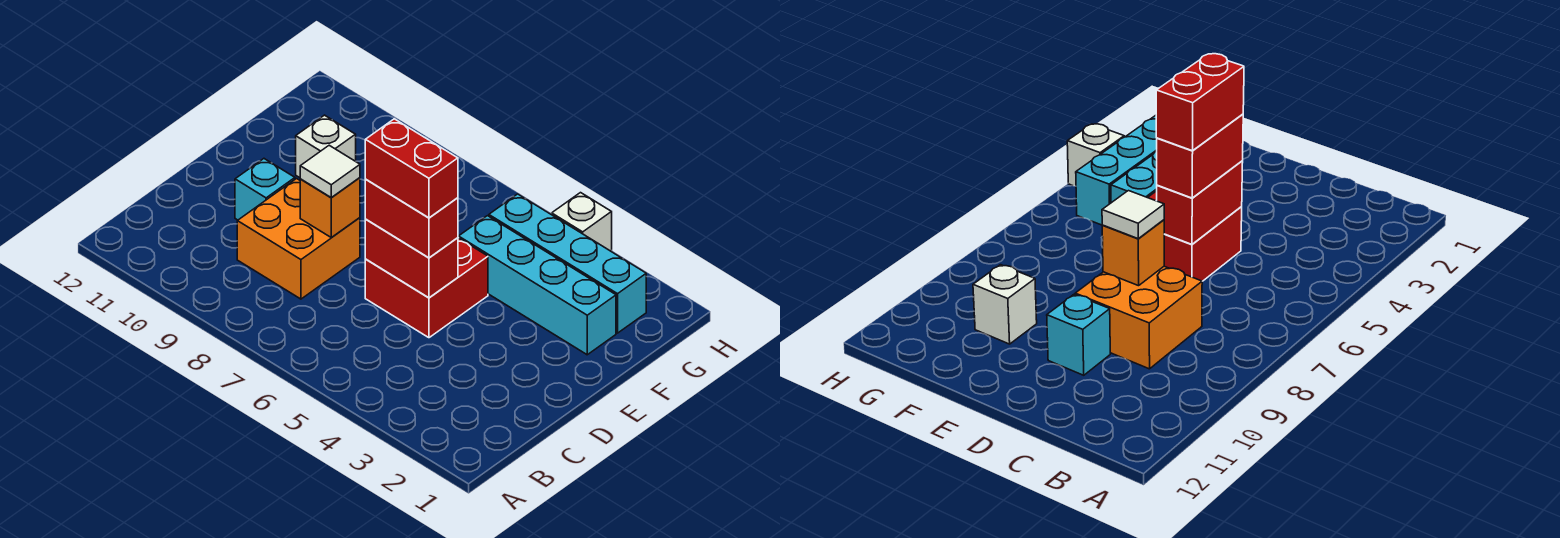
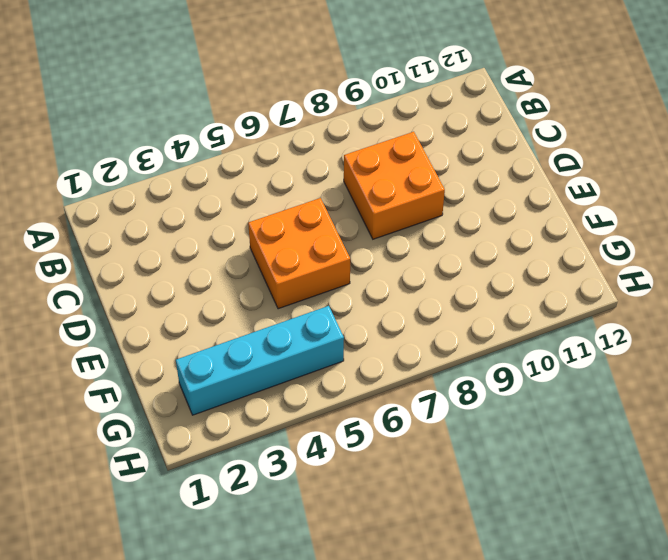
orange 2x2 brick [248,198,350,309] -> red 2x2 brick [365,238,488,338]
none -> cyan 1x1 brick [235,159,295,220]
none -> cyan 1x4 brick [459,216,616,355]
none -> white 1x1 brick [296,115,356,178]

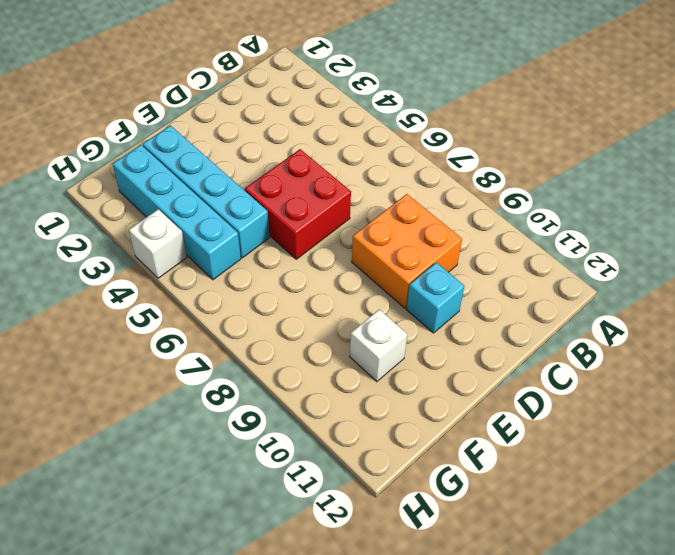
none -> red 1x2 brick [365,219,458,298]
none -> orange 1x1 brick [300,178,360,238]
none -> red 1x2 brick [365,180,458,258]

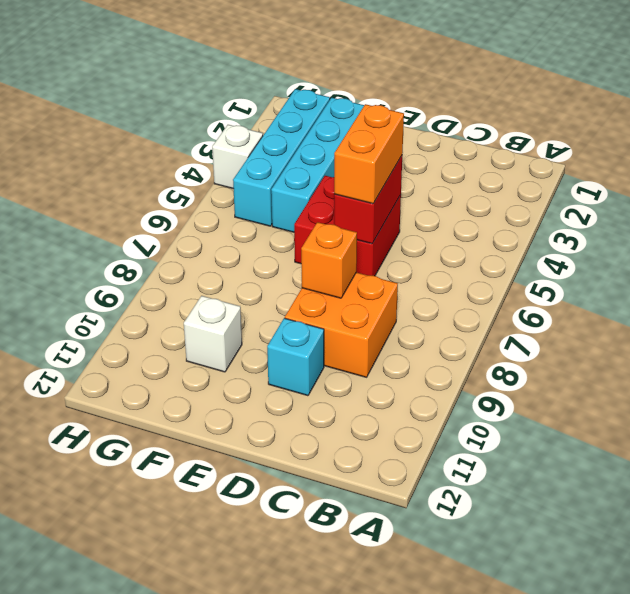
orange 1x2 brick [334,104,404,204] -> red 1x2 brick [365,180,458,258]
none -> white 1x1 tile [300,145,360,198]
none -> red 1x2 brick [365,119,458,218]

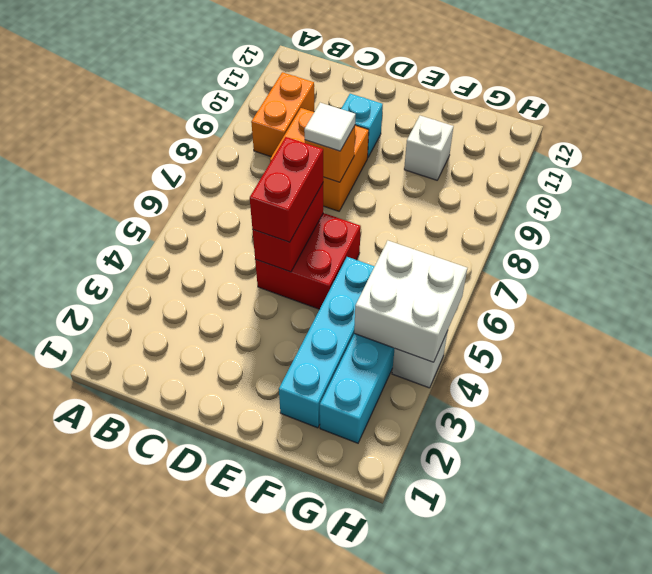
orange 1x2 brick [251,72,314,157] -> none
white 2x2 brick [354,241,467,362] -> none
none -> red 1x2 brick [365,119,458,218]

